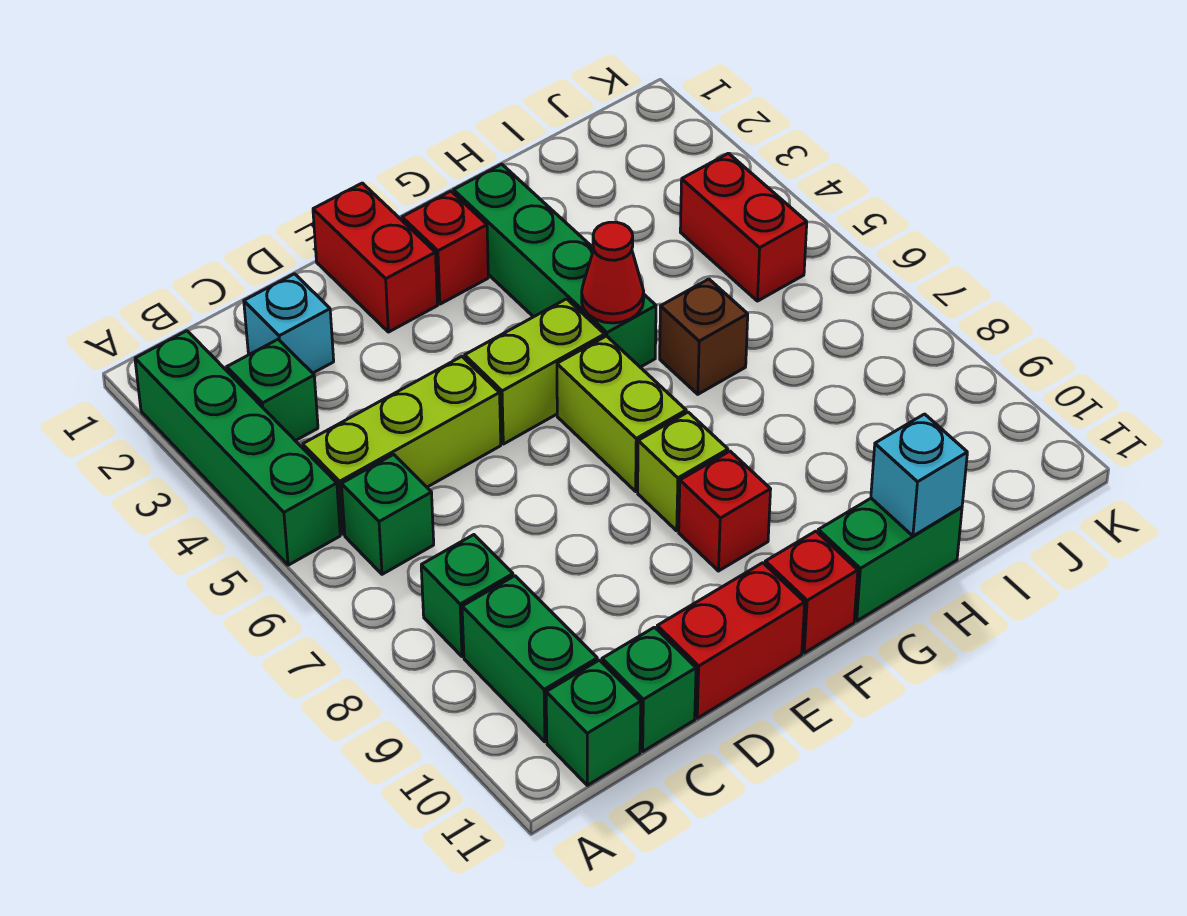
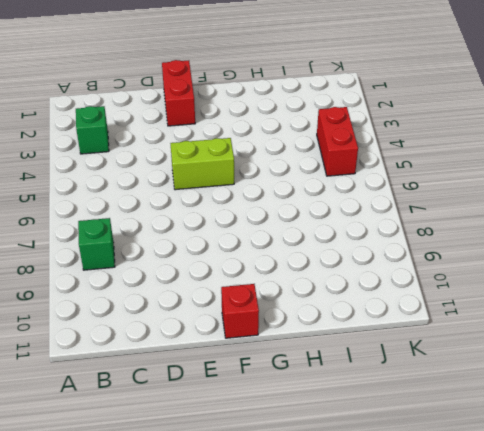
none -> green 1x4 brick [135,331,340,565]
none -> lime 1x3 brick [303,357,501,534]
none -> green 1x1 brick [341,454,434,574]

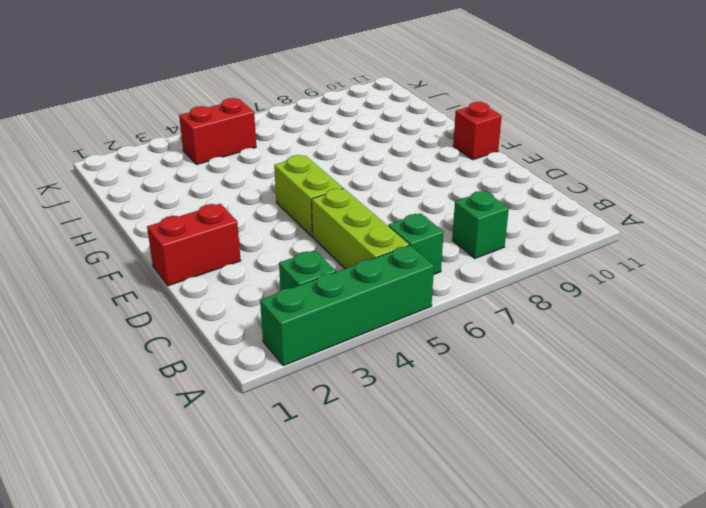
none -> green 1x2 brick [462,576,597,742]
none -> green 1x1 brick [546,660,641,785]
none -> cyan 1x1 brick [244,274,334,373]

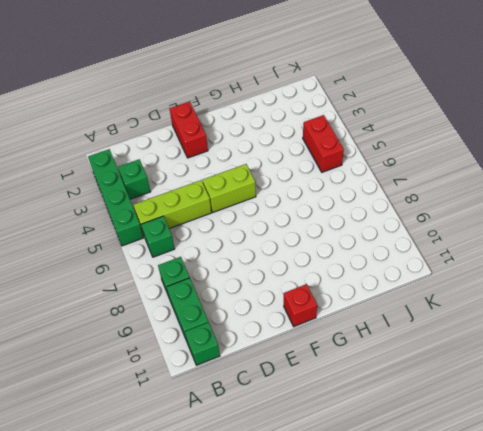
none -> cyan 1x1 brick [244,274,334,373]
none -> green 1x1 brick [602,627,696,751]
none -> red 1x2 brick [657,563,805,718]

